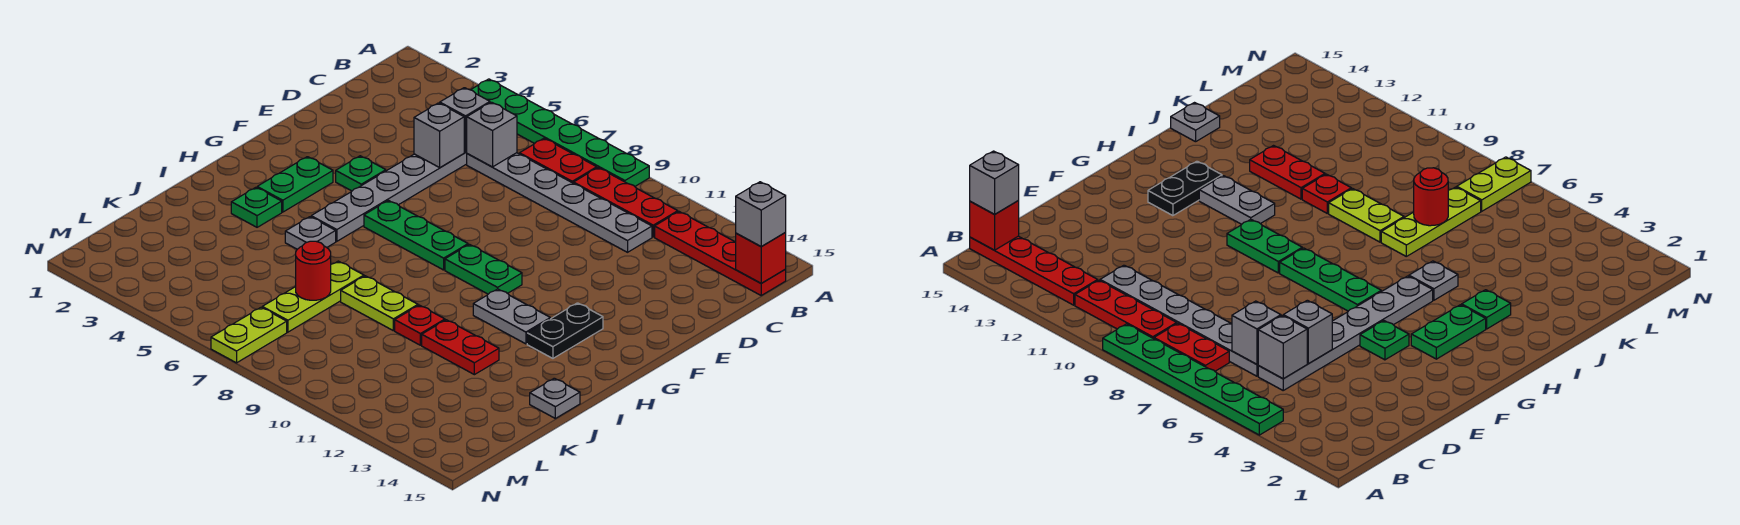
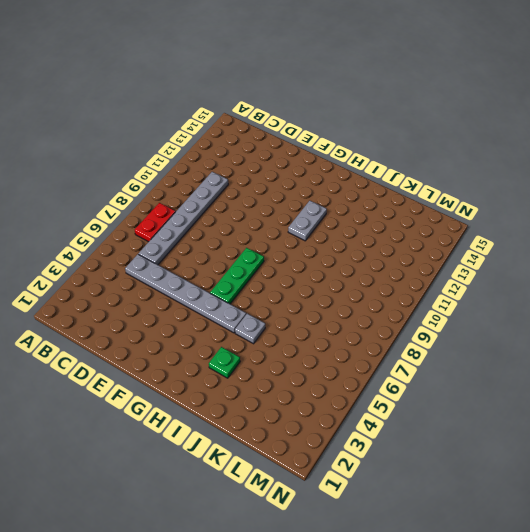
none -> green 1x6 plate [471,79,649,186]
none -> red 1x3 plate [574,168,678,237]
none -> red 1x4 plate [655,212,786,295]

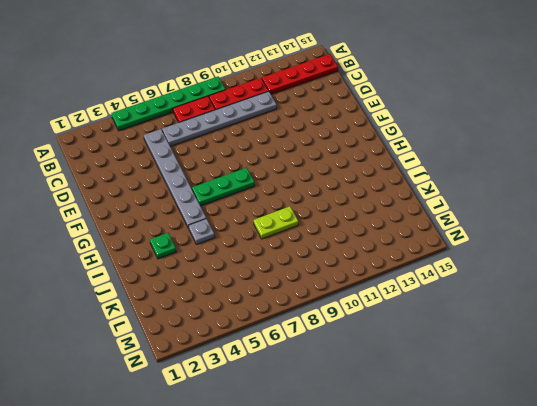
none -> green 1x1 plate [336,156,386,191]
none -> green 1x2 plate [257,157,333,212]
none -> green 1x2 plate [445,244,522,294]

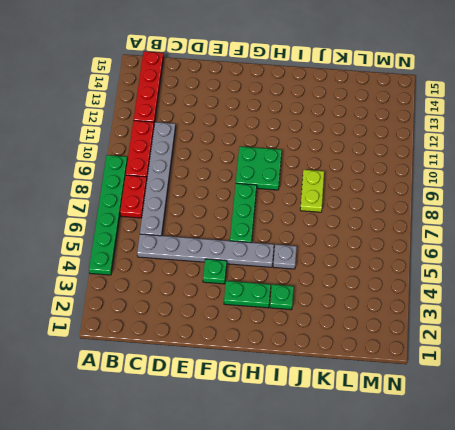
green 2x2 plate [236,146,282,190] -> green 1x2 plate [445,244,522,294]
none -> black 1x2 plate [527,303,603,358]
none -> grey 1x2 plate [473,289,550,344]
none -> lime 1x3 plate [262,261,364,332]

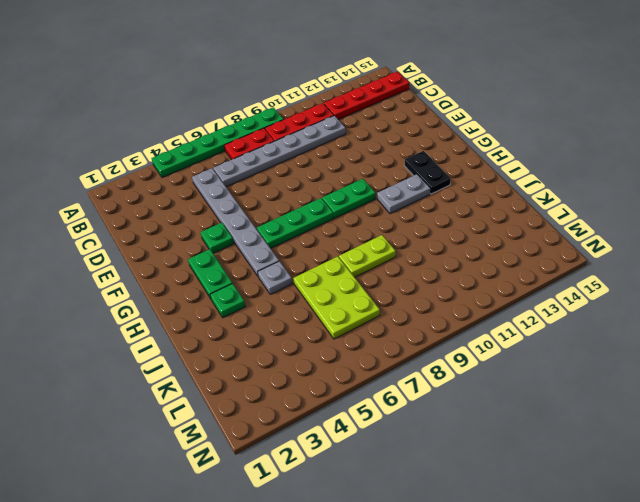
lime 2x3 plate [293,256,380,339] -> lime 1x3 plate [262,261,364,332]
none -> red 1x1 plate [395,305,445,345]
none -> red 1x2 plate [422,320,499,375]
none -> grey 1x1 plate [530,378,580,418]

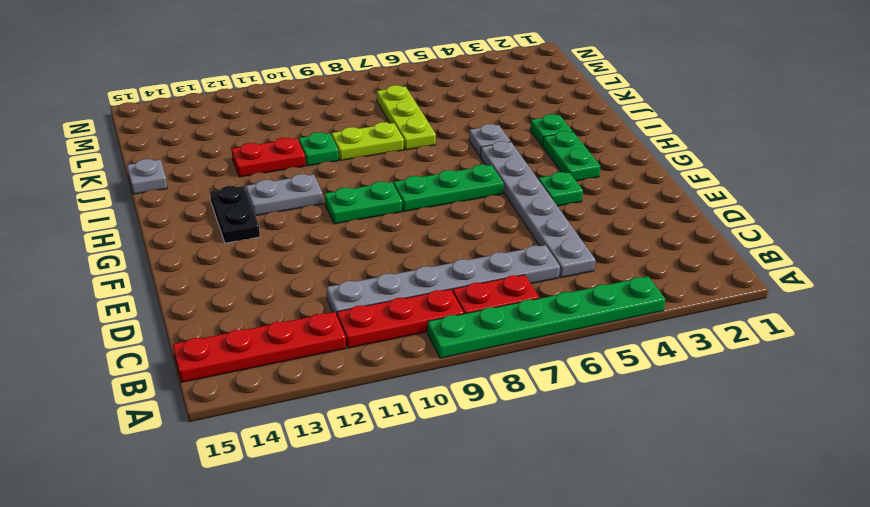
green 1x1 plate [299,132,339,166] -> red 1x1 plate [395,305,445,345]
none -> lime 1x2 plate [211,307,287,363]
none -> red 1x1 brick [736,233,786,283]
none -> grey 1x1 brick [440,88,490,152]

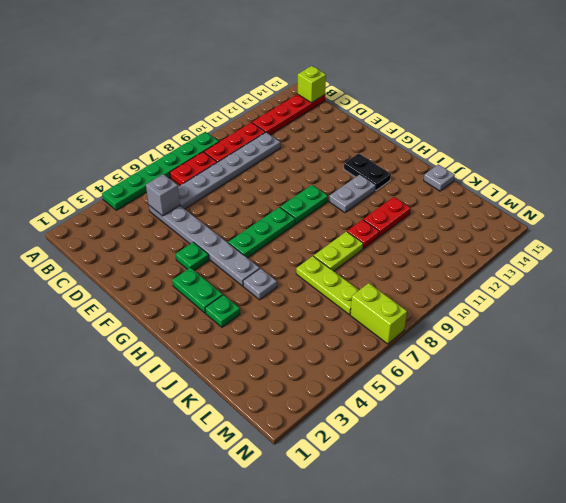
lime 1x1 brick [298,66,326,103] -> red 1x1 brick [736,233,786,283]
lime 1x2 brick [350,283,407,344] -> lime 1x2 plate [211,307,287,363]
none -> grey 1x1 brick [467,102,517,167]
none -> grey 1x1 brick [414,103,464,168]
none -> red 1x1 round brick [296,241,331,300]

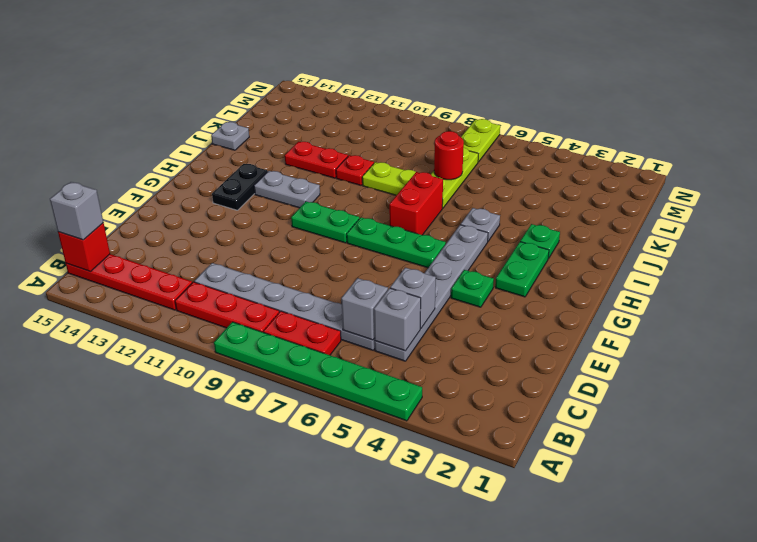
red 1x2 brick [389,172,443,235] -> none

